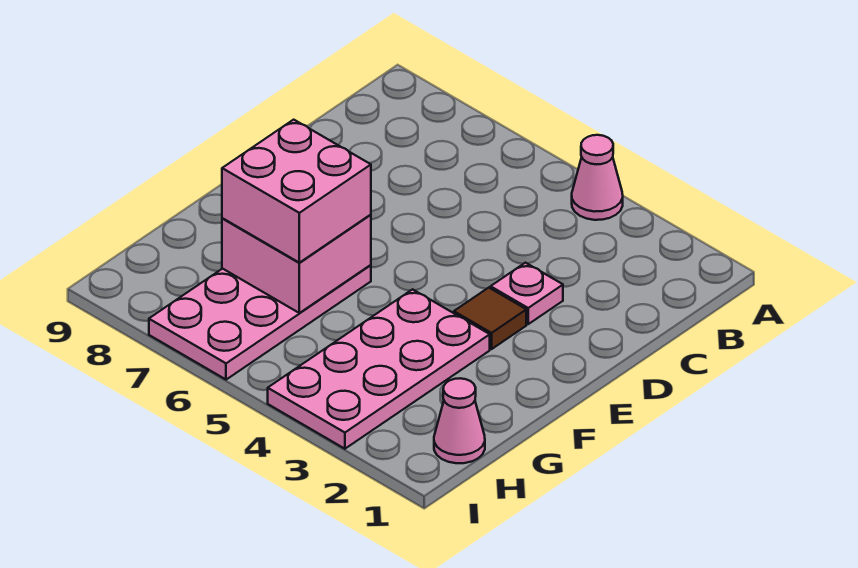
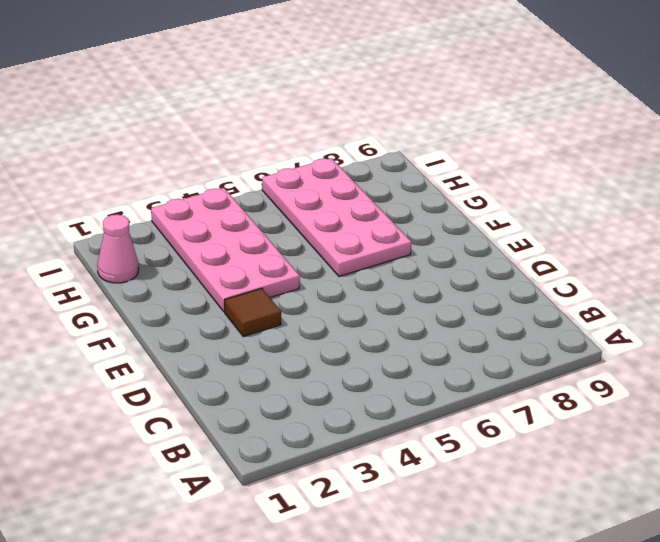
none -> pink 1x1 cone [572,135,623,220]
none -> pink 1x1 plate [491,263,563,324]

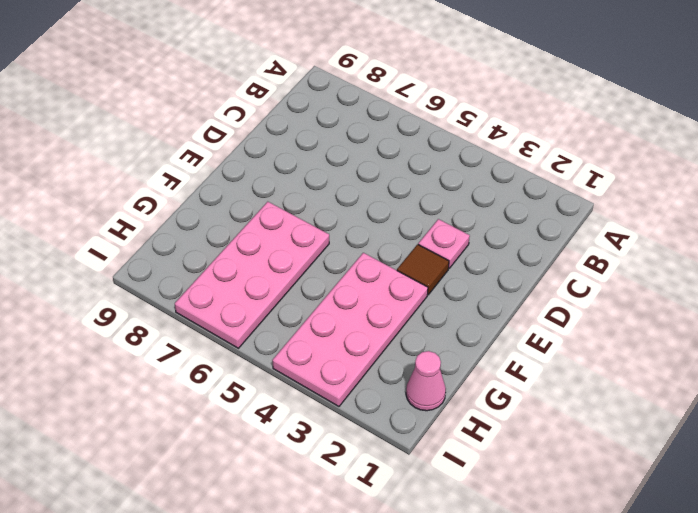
none -> pink 1x1 cone [572,135,623,220]
none -> pink 2x2 brick [222,215,371,313]

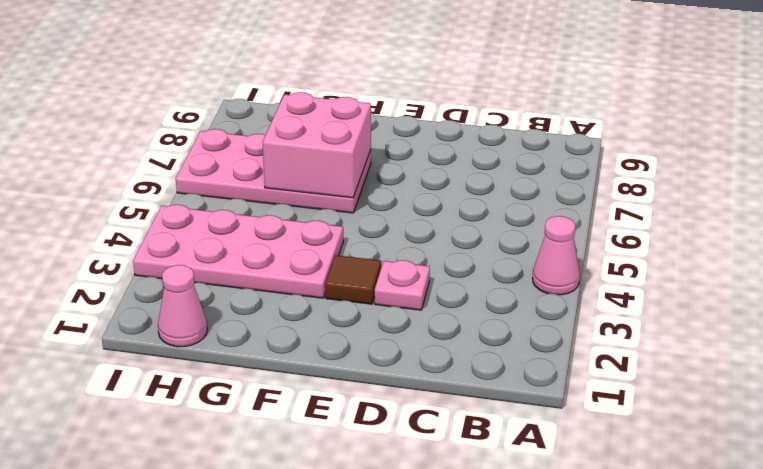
none -> pink 2x2 brick [222,120,371,263]

